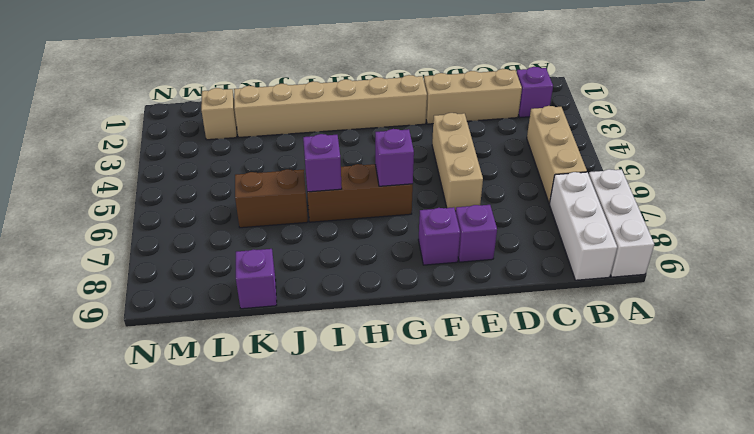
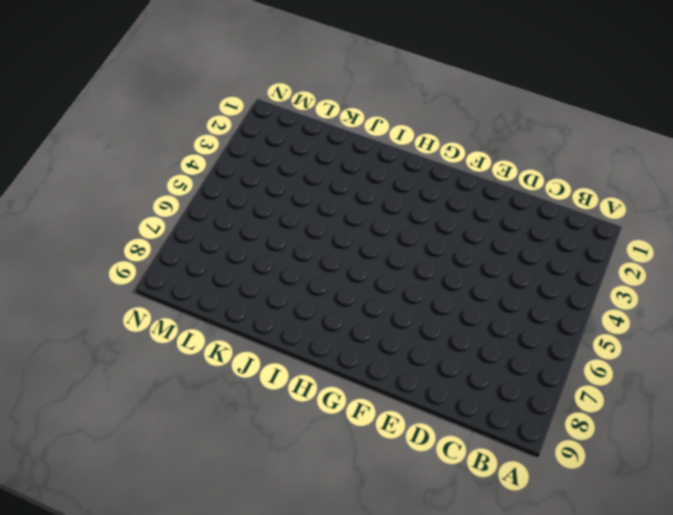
none -> white 1x3 brick [589,169,654,277]
none -> purple 1x1 brick [517,67,553,117]
none -> tan 1x3 brick [527,106,587,204]

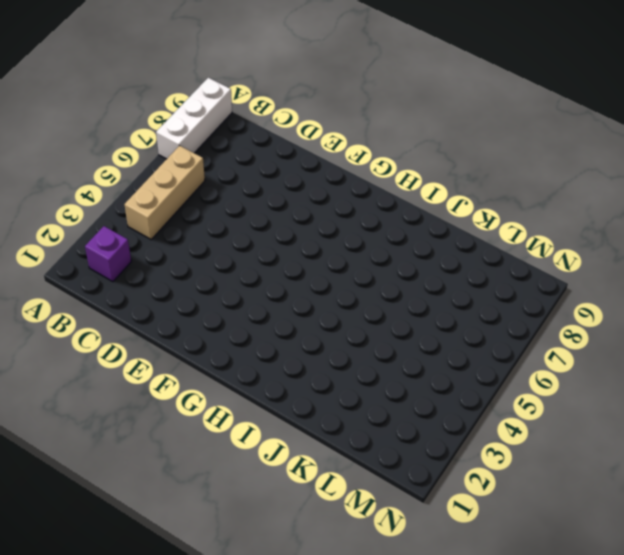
none -> white 1x3 brick [549,172,617,280]
none -> tan 1x3 brick [424,69,522,124]
none -> tan 1x3 brick [432,113,483,211]

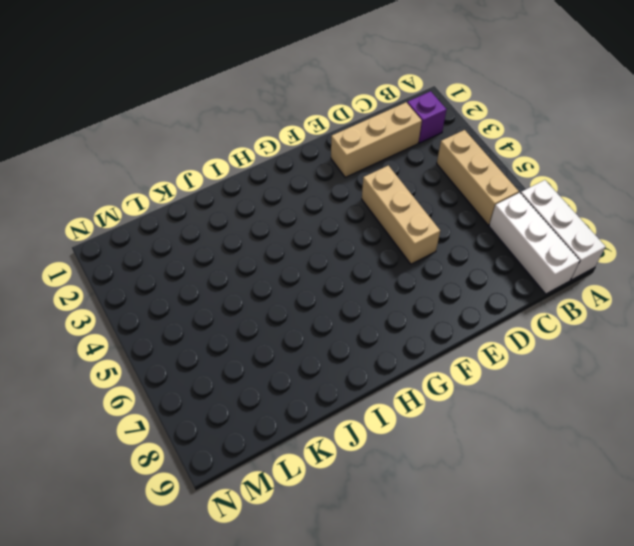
none -> purple 1x1 brick [456,205,497,262]
none -> tan 1x6 brick [234,75,427,137]
none -> purple 1x1 brick [418,207,460,265]

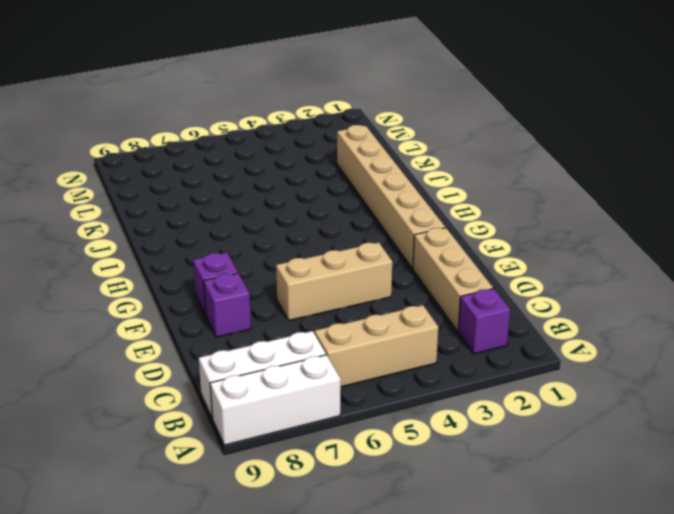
none -> brown 1x3 brick [306,164,413,222]
none -> brown 1x2 brick [235,169,308,228]
none -> purple 1x1 brick [236,249,277,309]

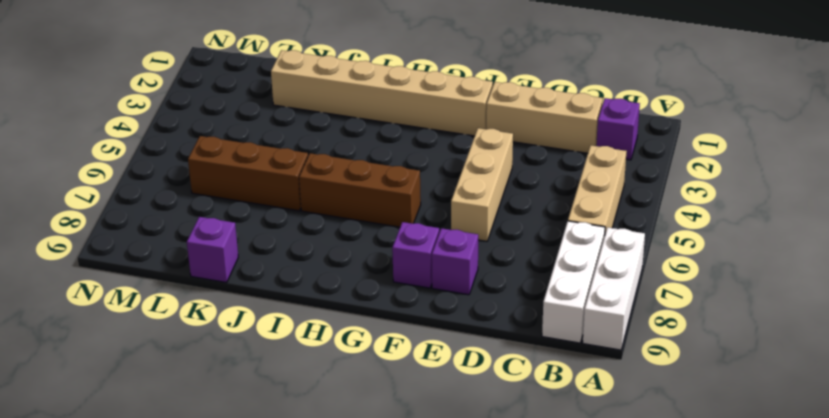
brown 1x3 brick [188,136,308,211] -> brown 1x2 brick [235,169,308,228]
none -> tan 1x1 brick [201,88,237,140]
none -> purple 1x1 brick [375,129,414,186]
none -> purple 1x1 brick [303,134,342,192]

